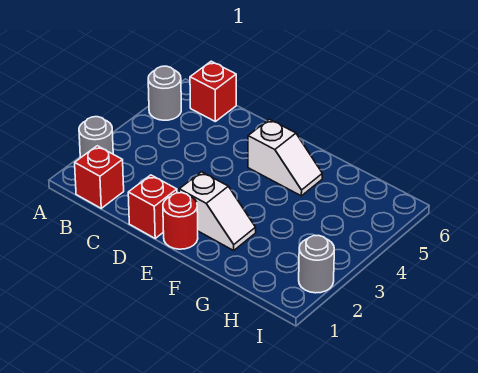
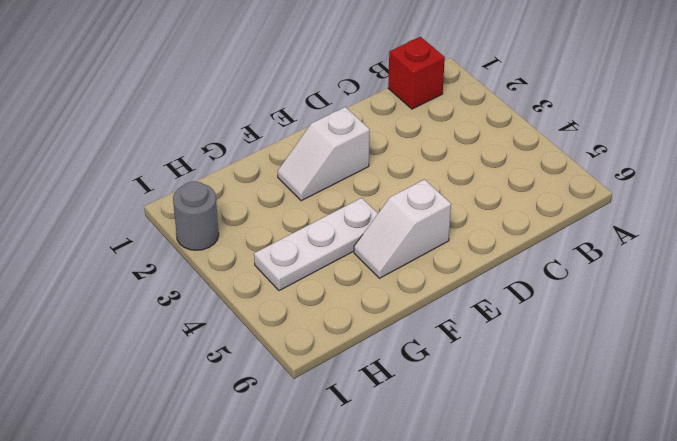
white 1x3 plate [254,198,378,291] -> none
none -> grey 1x1 round brick [79,117,113,158]
none -> grey 1x1 round brick [148,66,181,120]

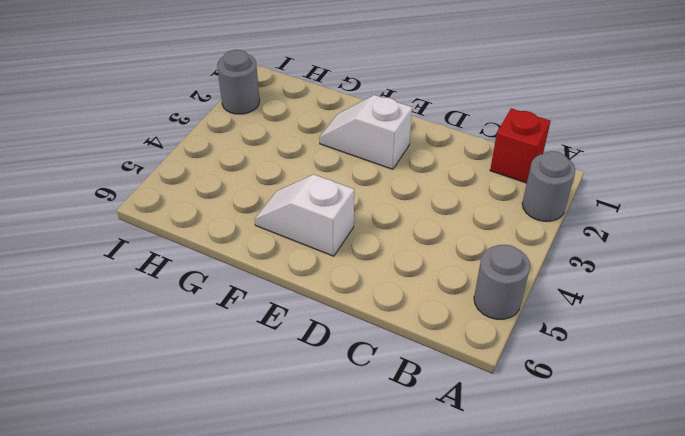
none -> red 1x1 brick [190,61,236,121]
none -> red 1x1 brick [128,175,177,238]

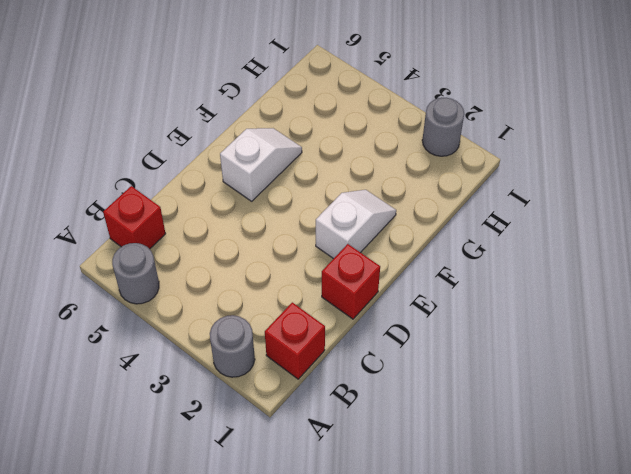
none -> red 1x1 round brick [163,193,198,249]

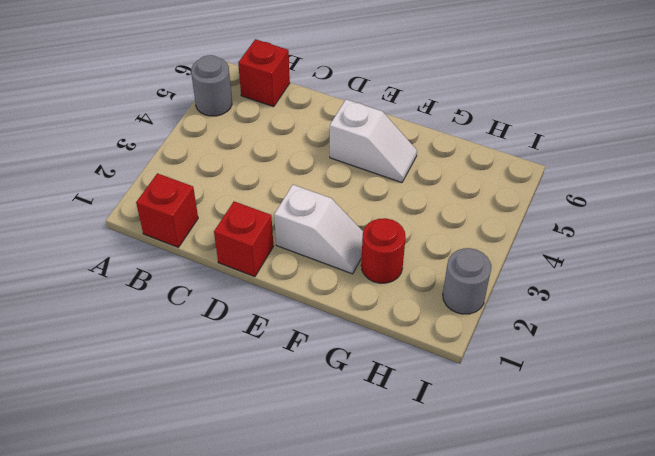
red 1x1 round brick [361,218,406,283] -> red 1x1 round brick moved to [163,193,198,249]
none -> grey 1x1 round brick [79,117,113,158]

